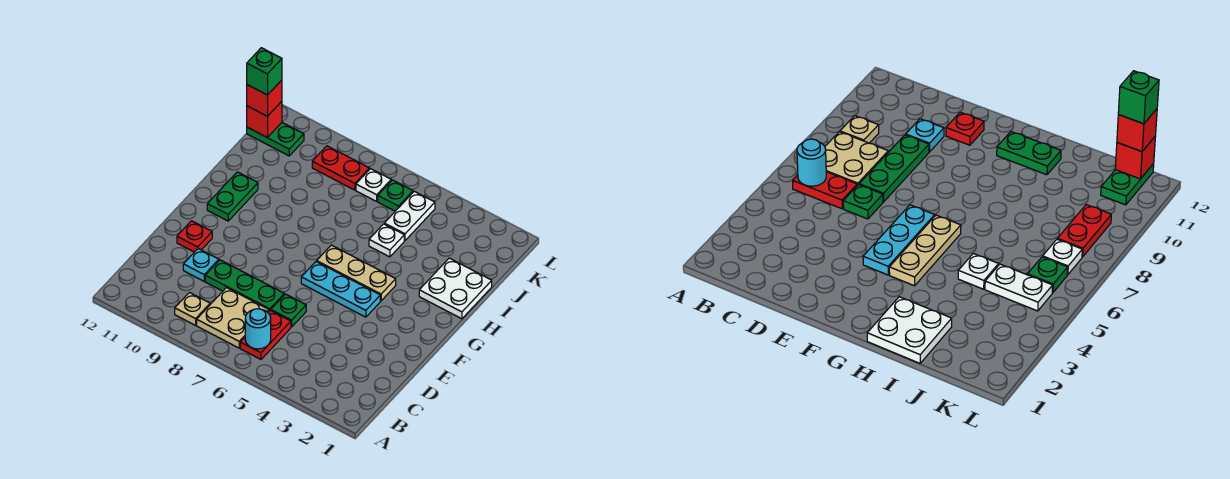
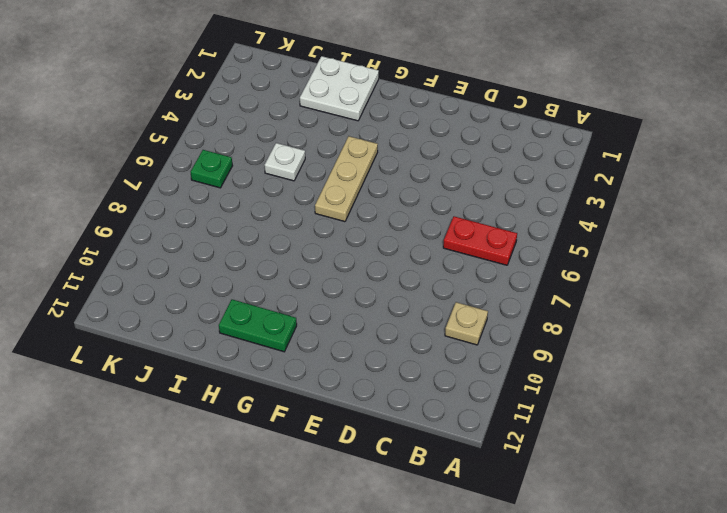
none -> tan 2x2 plate [197,288,269,348]
none -> green 1x1 plate [271,294,306,327]
none -> green 1x3 plate [205,260,284,311]

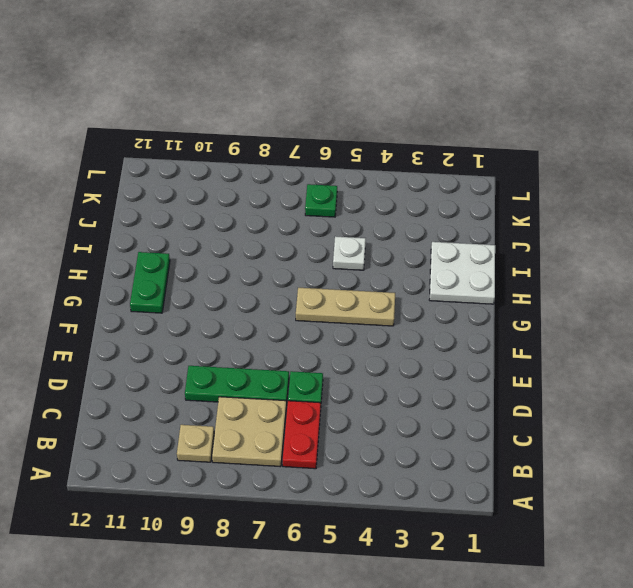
none -> cyan 1x1 plate [183,249,219,281]
none -> red 1x1 plate [177,221,212,252]
none -> cyan 1x3 plate [301,261,380,317]

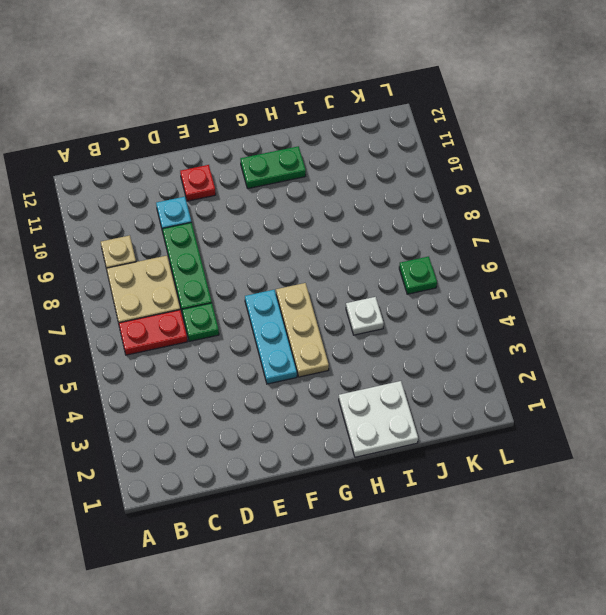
none -> white 1x2 plate [384,191,435,240]
none -> white 1x1 plate [356,169,391,201]
none -> red 1x2 plate [312,146,369,190]

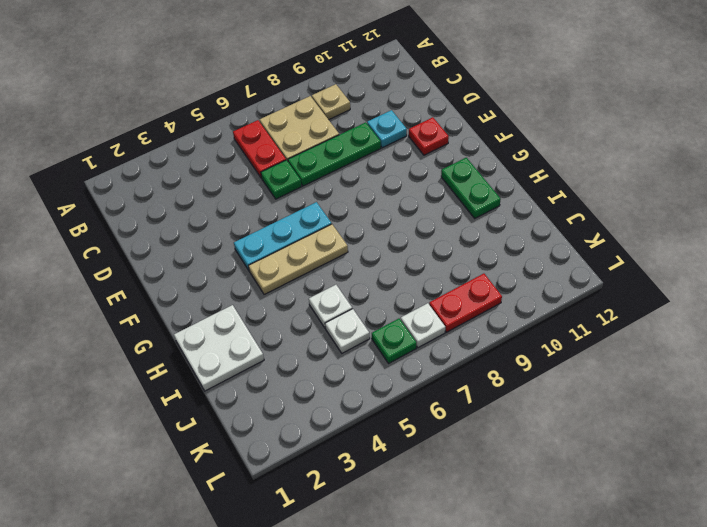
white 1x1 plate [325,309,370,353] -> white 1x2 plate [384,191,435,240]
none -> green 1x2 plate [247,123,304,156]
none -> cyan 1x1 round brick [245,309,271,349]
none -> red 1x1 brick [247,101,282,137]

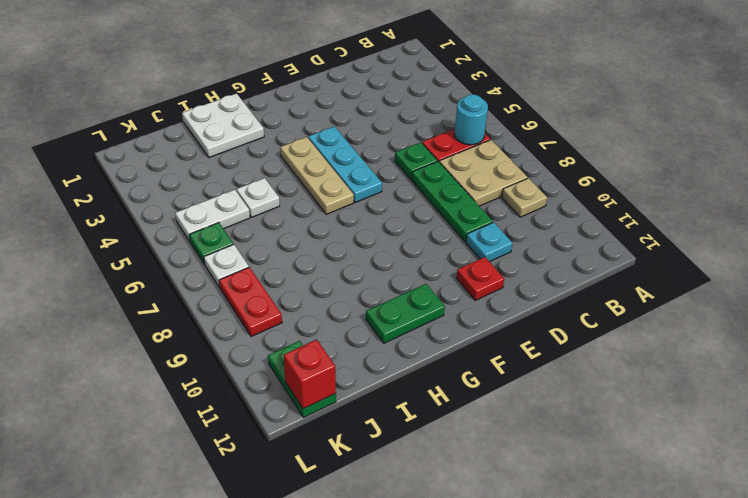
none -> red 1x1 brick [247,80,282,116]
none -> green 1x1 brick [247,48,282,95]

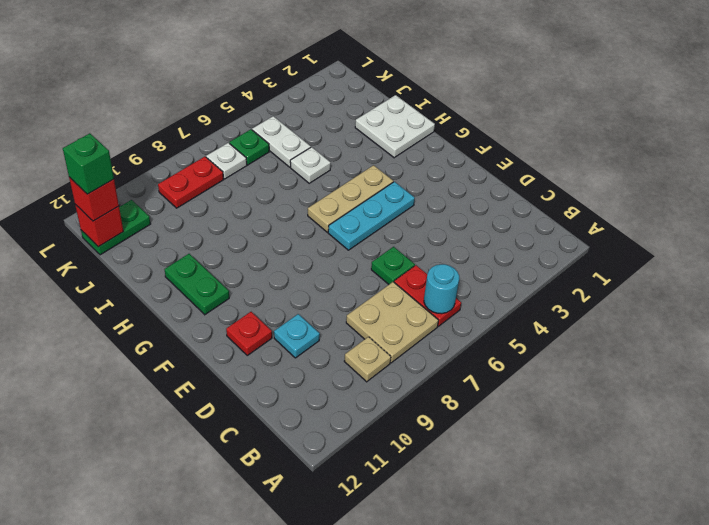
none -> green 1x3 plate [205,260,284,311]

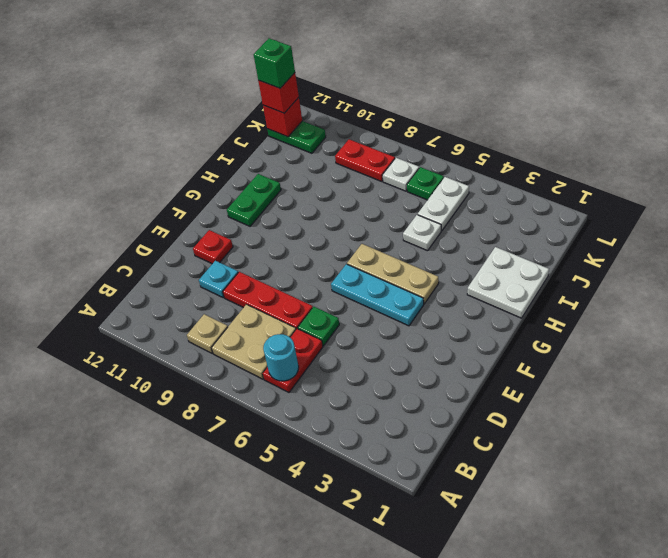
red 1x3 plate [223,272,313,329] -> green 1x3 plate [205,260,284,311]

